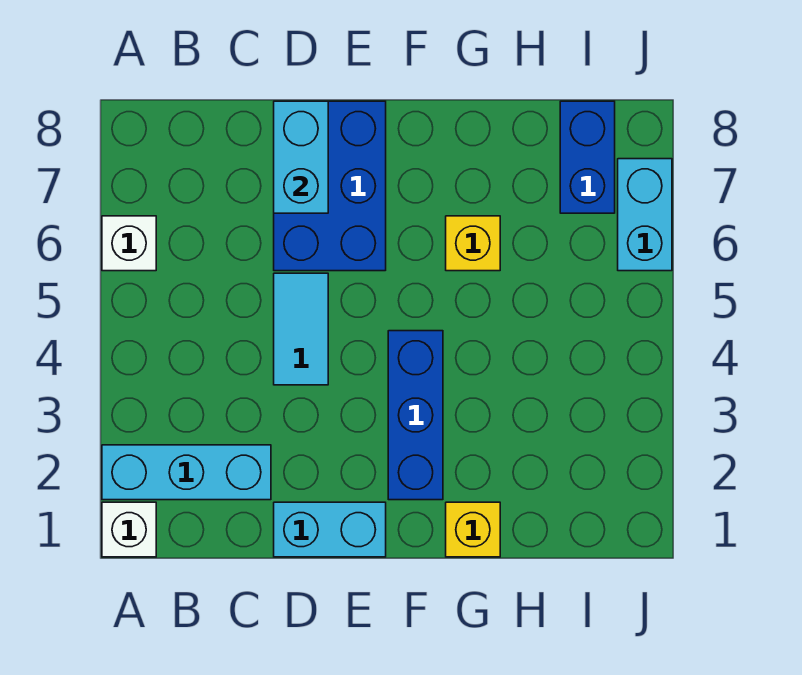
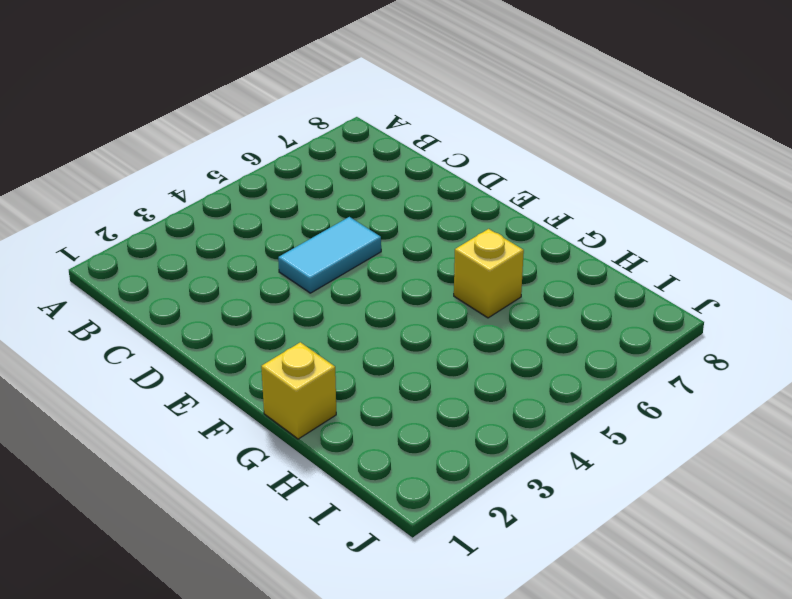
none -> white 1x1 brick [102,502,156,557]
none -> cyan 1x3 brick [102,445,271,500]
none -> white 1x1 brick [102,216,156,271]

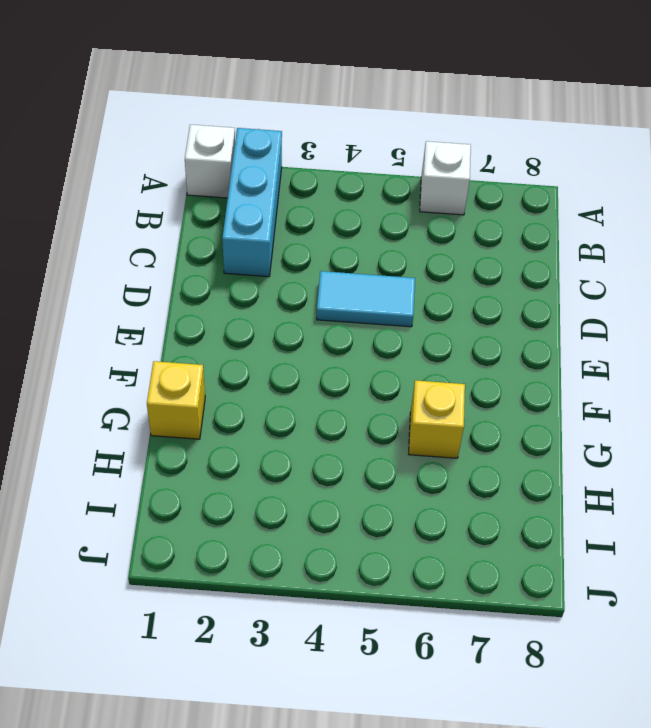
none -> cyan 1x2 brick [274,502,386,557]
none -> blue 2x3 brick [274,101,386,271]
none -> blue 1x3 brick [388,331,443,500]

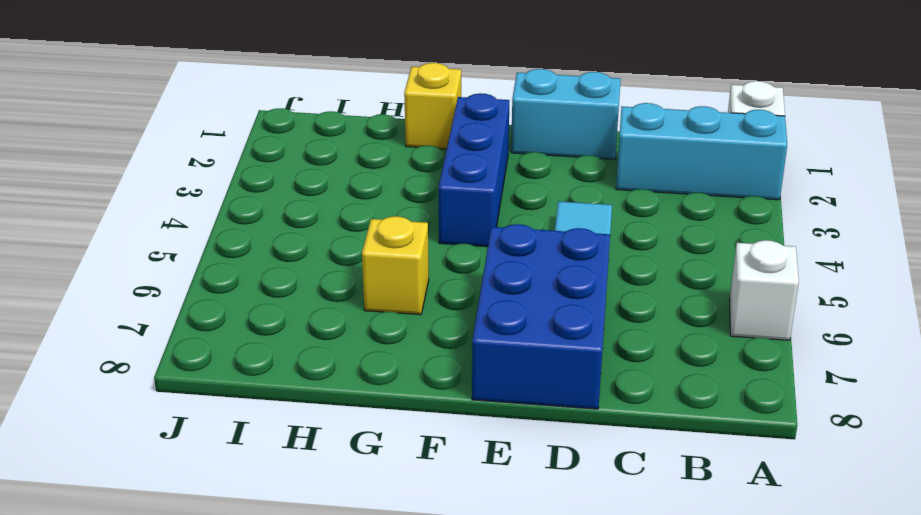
none -> blue 1x2 brick [560,101,615,213]
none -> cyan 1x2 brick [618,159,672,271]
none -> cyan 1x2 brick [274,101,328,213]

